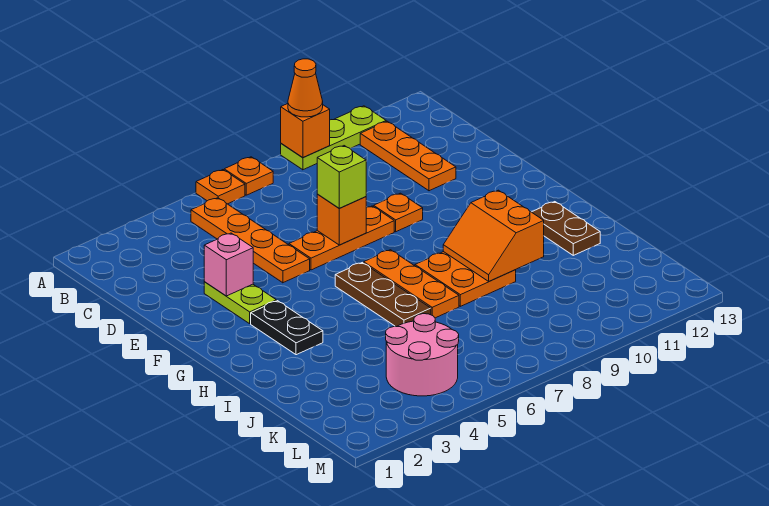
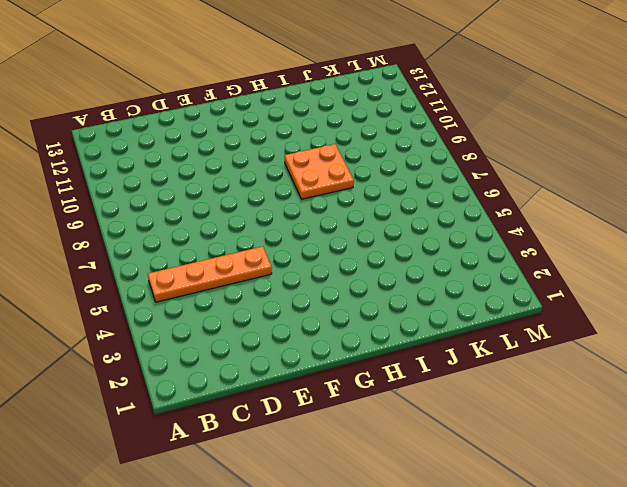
none -> orange 1x1 plate [196,170,245,204]
none -> orange 1x1 plate [224,157,273,195]
none -> lime 1x3 plate [281,106,386,170]

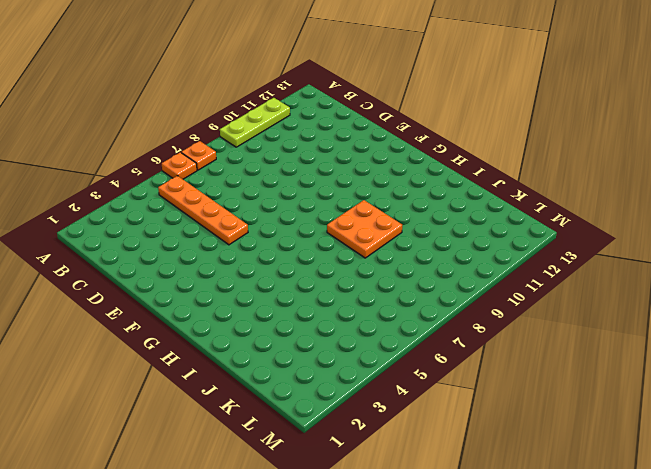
none -> orange 1x3 plate [360,121,456,191]
none -> lime 1x2 plate [204,282,277,324]
none -> orange 1x3 plate [289,206,394,270]

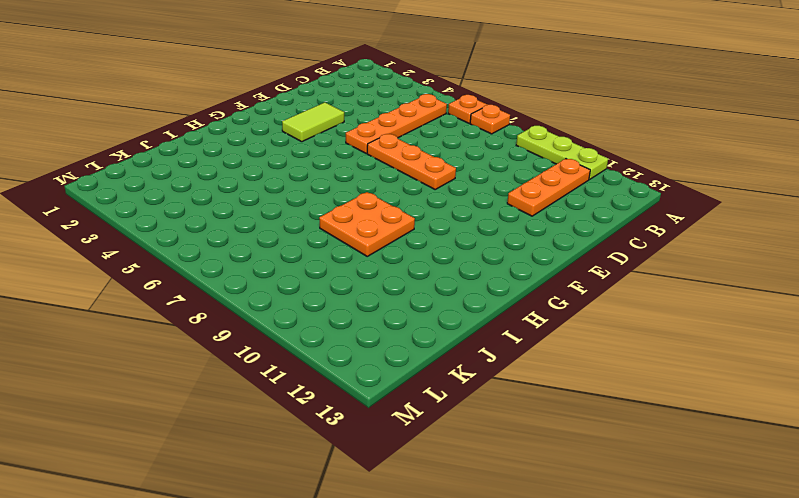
lime 1x2 tile [282,102,344,142] -> lime 1x2 plate [204,282,277,324]
none -> orange 1x1 plate [374,193,423,232]
none -> black 1x2 plate [251,301,323,355]
none -> brown 1x3 plate [335,263,431,327]

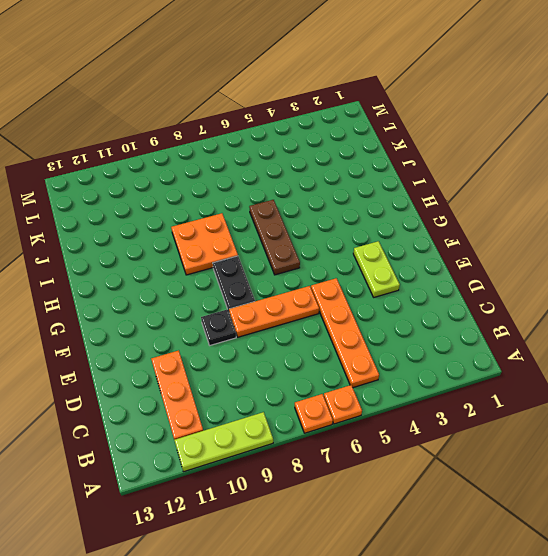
black 1x1 plate [201,309,236,345] -> orange 1x1 plate [374,193,423,232]
black 1x2 plate [213,256,255,312] -> black 1x2 plate moved to [251,301,323,355]
none -> orange 1x3 plate [364,250,459,318]
none -> brown 1x2 plate [532,202,600,255]
none -> pink 2x2 round brick [386,314,459,396]

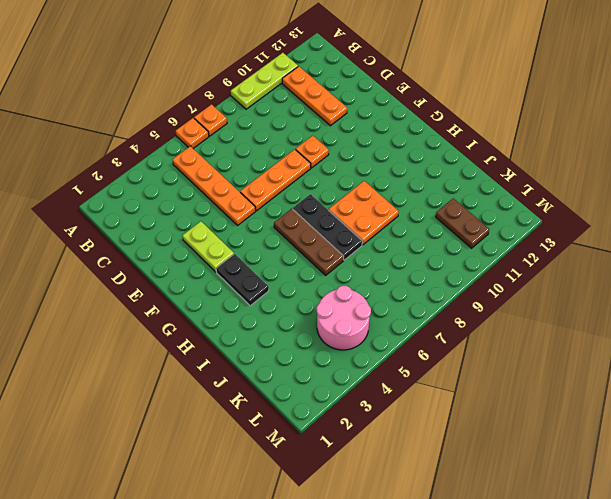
black 1x3 plate [293,194,362,260] -> orange 1x3 plate [364,250,459,318]
brown 1x2 plate [436,198,489,248] -> brown 1x2 plate moved to [532,202,600,255]
none -> orange 1x1 brick [281,104,330,158]
none -> pink 1x1 brick [204,233,253,296]
none -> orange 1x1 brick [317,194,366,245]

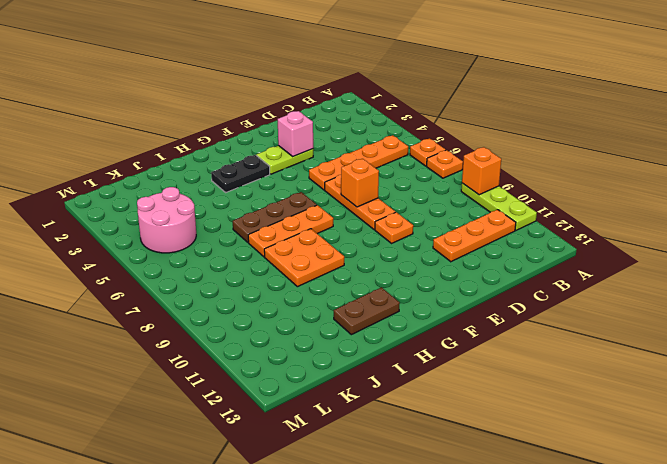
none -> orange 2x2 slope [443,190,544,281]
none -> orange 1x1 cone [288,59,323,117]
none -> lime 1x1 brick [317,146,366,208]

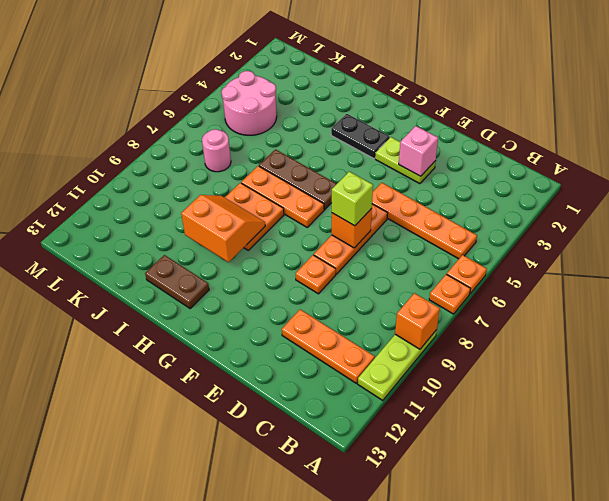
pink 1x1 round brick [202,129,231,172] -> none
none -> orange 1x1 cone [288,59,323,117]

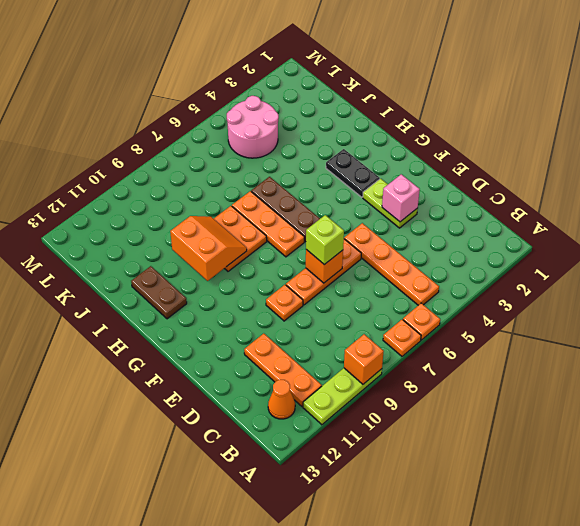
orange 1x1 cone [268,380,295,419] -> orange 1x1 cone moved to [288,59,323,117]

